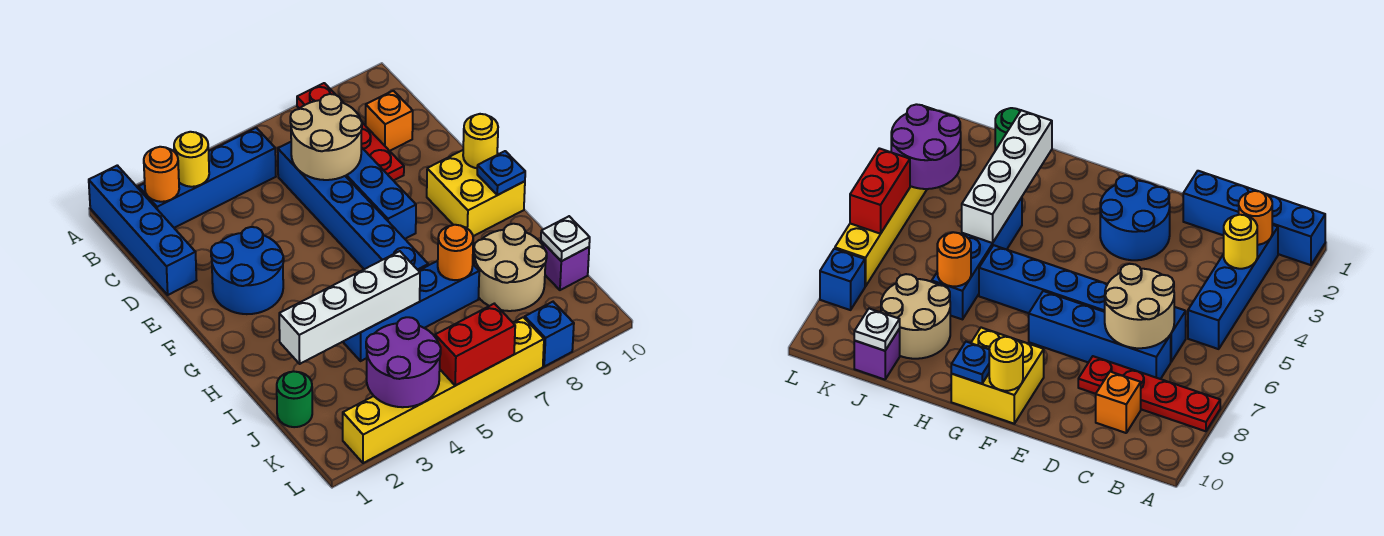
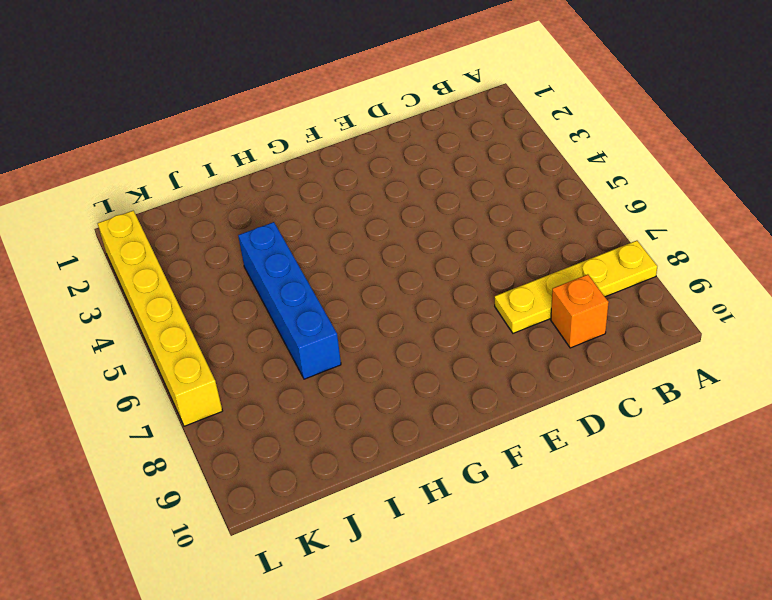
yellow 1x4 plate [495,241,657,333] -> red 1x4 plate [297,83,404,181]
none -> blue 1x4 brick [89,165,196,295]
none -> blue 1x4 brick [138,128,276,228]
none -> blue 1x6 brick [278,142,428,271]

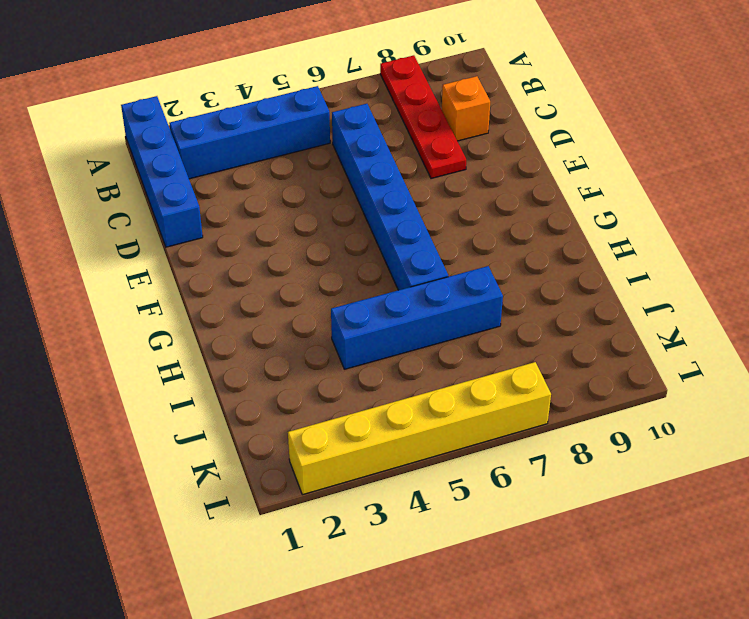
none -> blue 1x4 brick [346,147,416,239]
none -> blue 2x2 round brick [211,227,284,314]
none -> yellow 2x2 brick [427,150,525,236]

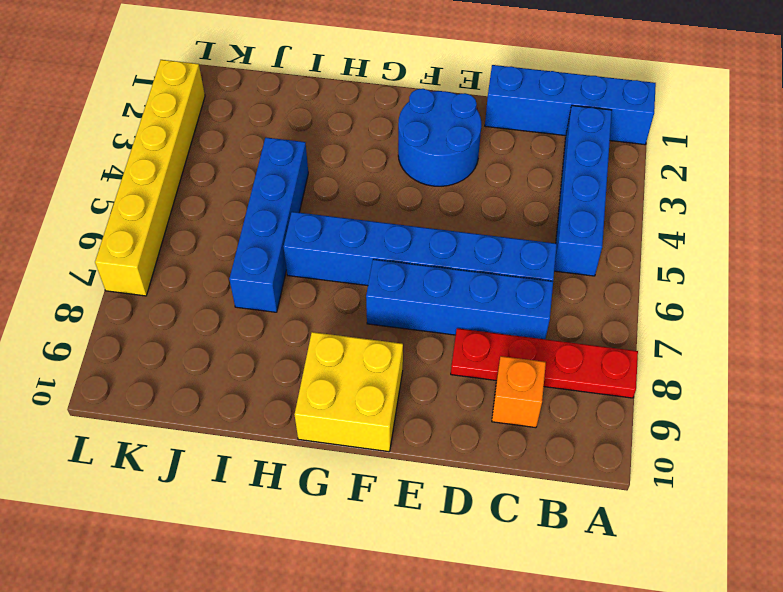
none -> tan 2x2 round brick [474,224,547,311]
none -> green 1x1 round brick [277,371,312,427]
none -> purple 1x1 brick [541,241,589,290]

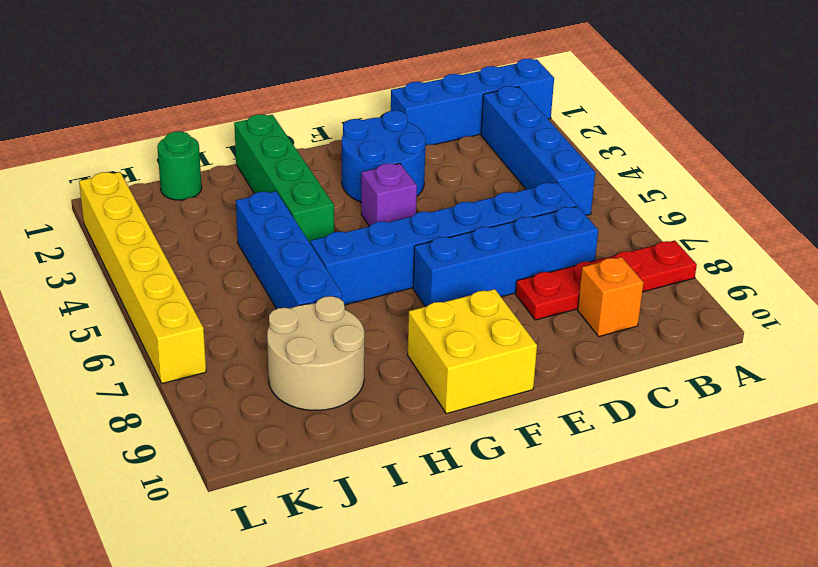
purple 1x1 brick [361,163,417,226] -> purple 1x1 brick moved to [541,241,589,290]
green 1x4 brick [234,114,334,244] -> none
none -> blue 1x1 brick [525,302,574,366]
none -> orange 1x1 round brick [144,147,179,202]
none -> yellow 1x1 round brick [174,132,209,187]

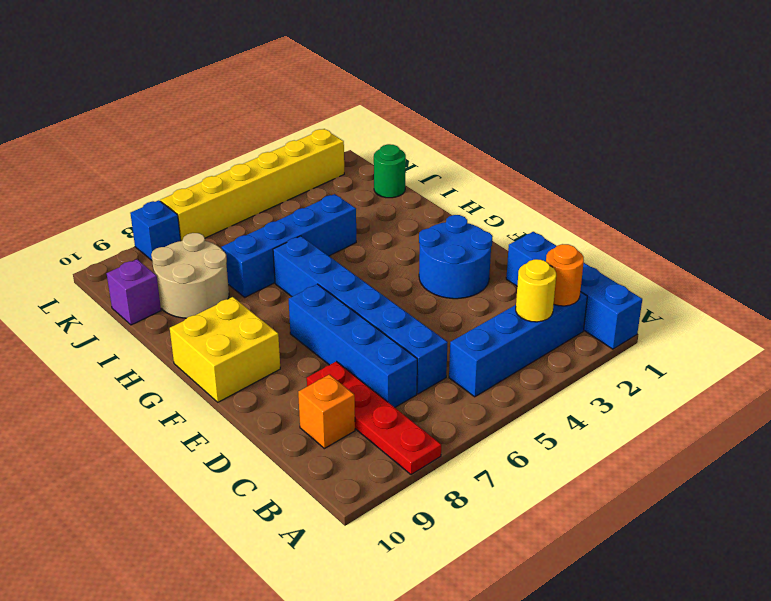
none -> tan 2x2 round brick [290,94,362,180]
none -> yellow 1x1 round brick [463,114,498,168]
none -> blue 1x1 plate [477,151,525,195]

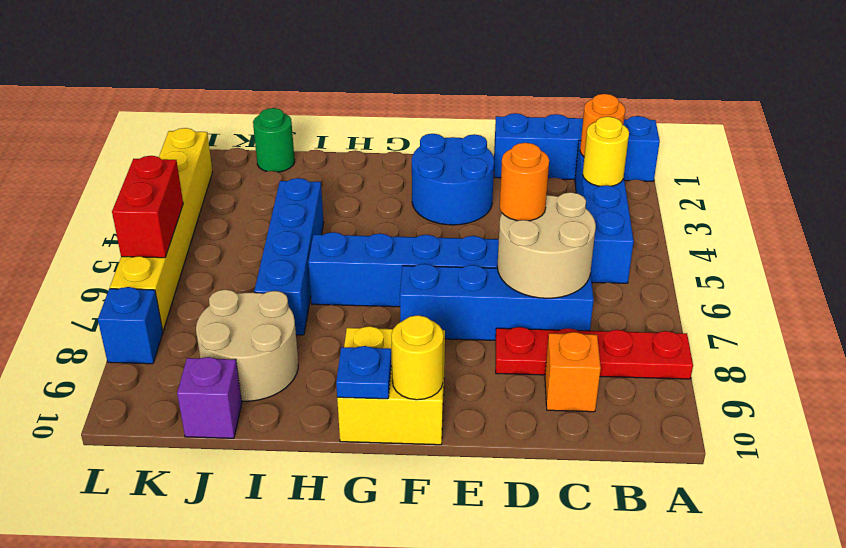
orange 1x1 round brick [500,143,549,221] -> orange 1x1 round brick moved to [438,225,473,280]
none -> white 1x4 brick [279,251,420,364]
none -> white 1x1 plate [541,216,590,261]
none -> purple 2x2 round brick [366,317,441,407]

